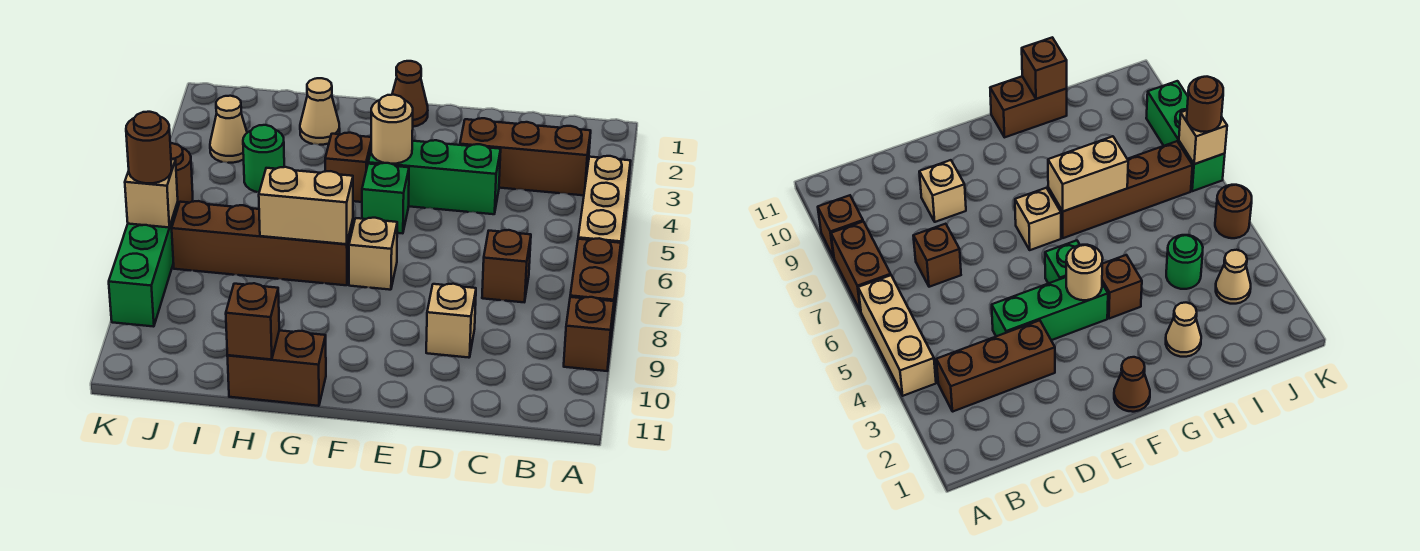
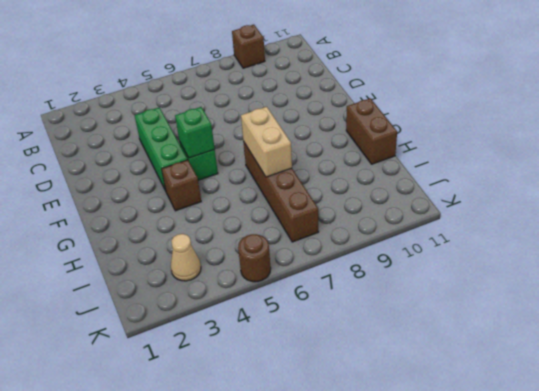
green 1x1 brick [175,107,215,158] -> none
none -> tan 1x3 brick [578,156,631,276]
none -> brown 1x2 brick [570,238,621,336]
none -> brown 1x3 brick [460,118,591,195]

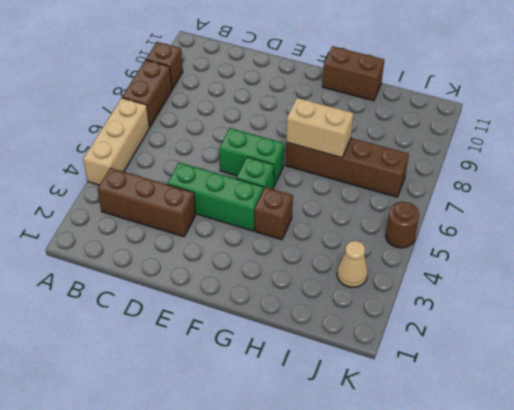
green 1x2 brick [219,128,284,186] -> none
none -> brown 1x1 brick [482,230,531,302]
none -> tan 1x1 brick [426,284,476,358]
none -> brown 1x1 cone [392,61,428,127]

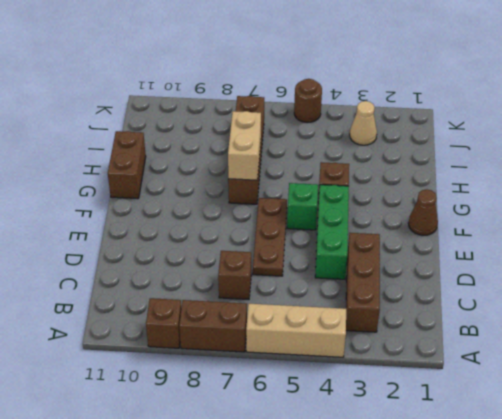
brown 1x3 plate [253,198,287,276] -> none
none -> tan 1x1 brick [426,284,476,358]
none -> tan 1x1 brick [349,218,397,290]
none -> tan 1x1 cone [300,78,340,145]

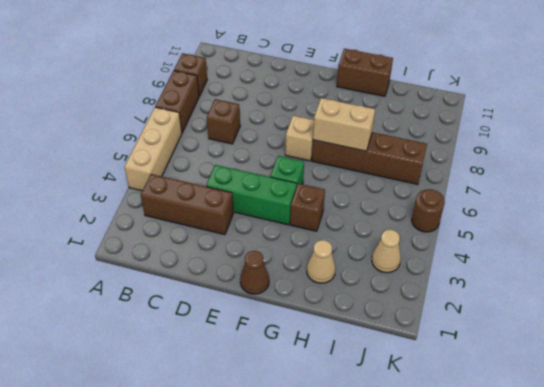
none -> tan 1x1 brick [426,284,476,358]
none -> green 1x1 round brick [243,125,284,192]
none -> green 1x3 brick [109,203,178,327]

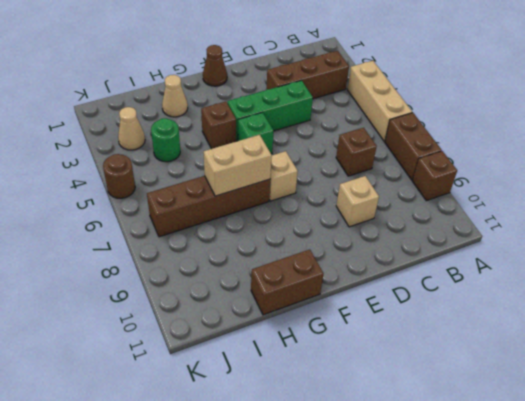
none -> green 1x3 brick [109,203,178,327]
none -> tan 1x1 round brick [371,95,413,164]
none -> brown 1x1 brick [226,283,279,360]

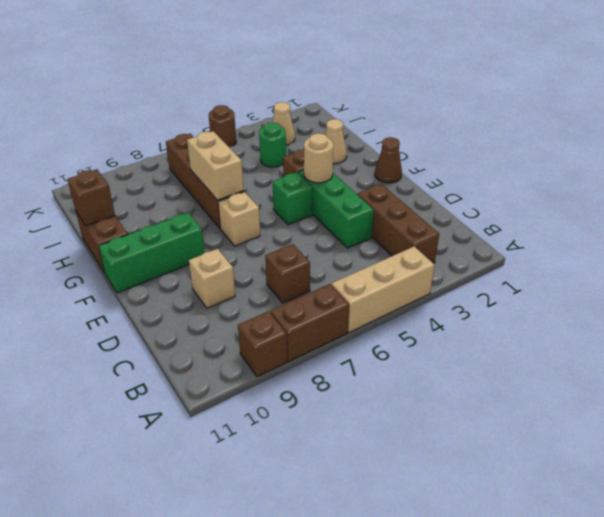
green 1x3 brick [99,213,205,293] -> green 1x3 brick moved to [109,203,178,327]
none -> tan 1x1 brick [125,159,178,227]
none -> brown 1x1 round brick [126,112,172,183]

